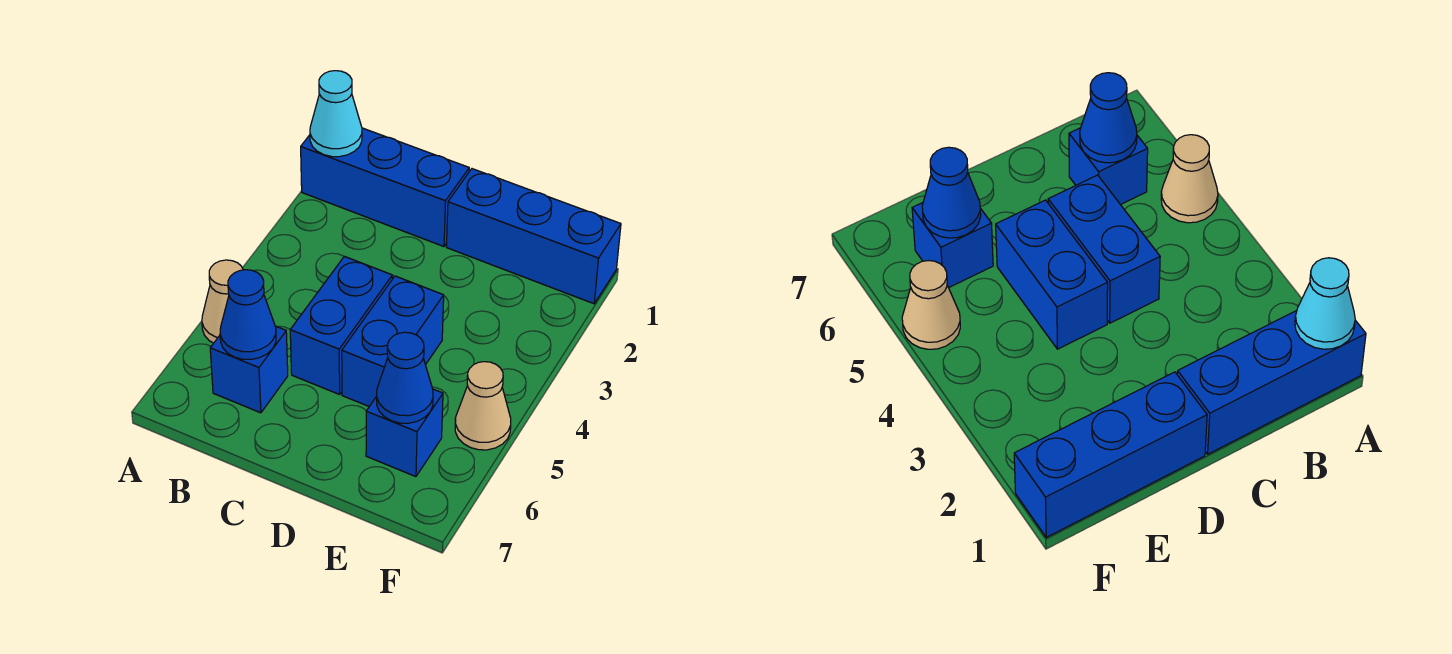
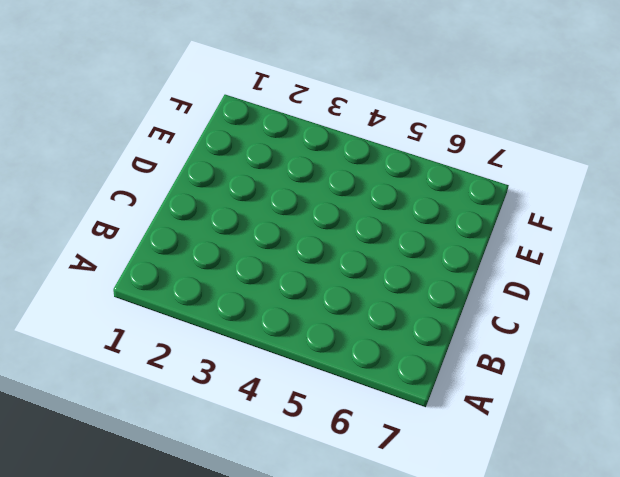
none -> blue 1x3 brick [301,128,469,247]
none -> tan 1x1 cone [202,260,243,343]

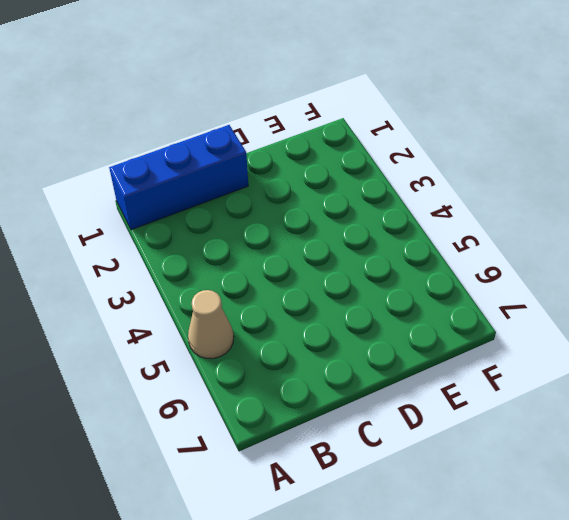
none -> blue 1x1 brick [210,326,288,413]
none -> blue 1x2 brick [290,256,392,394]

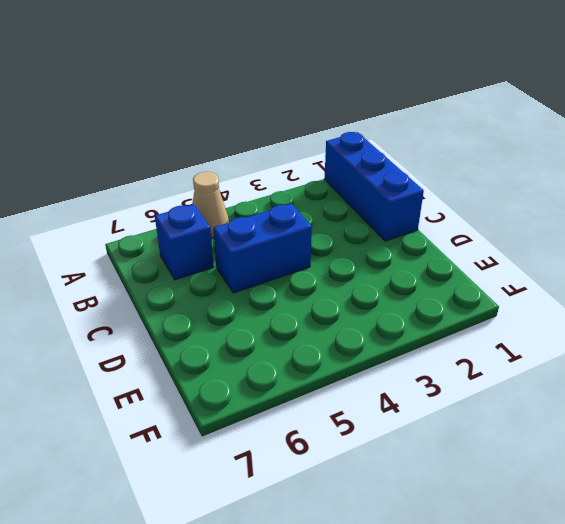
none -> blue 1x3 brick [446,169,621,304]
none -> blue 1x2 brick [342,276,444,406]

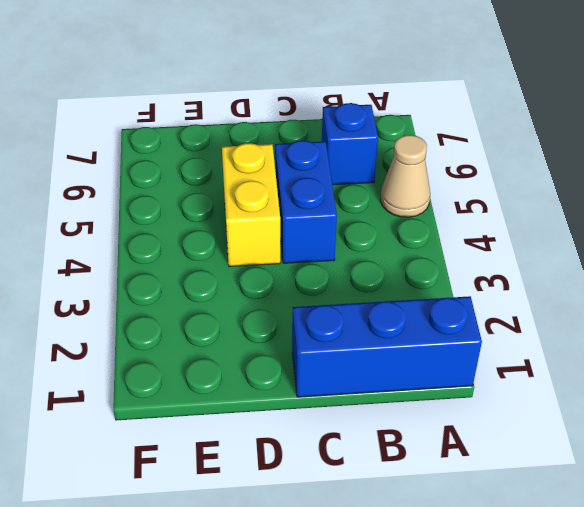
yellow 1x2 brick [222,143,280,267] -> blue 1x2 brick [342,276,444,406]
none -> blue 1x3 brick [446,169,621,304]
none -> blue 1x1 brick [366,389,443,477]

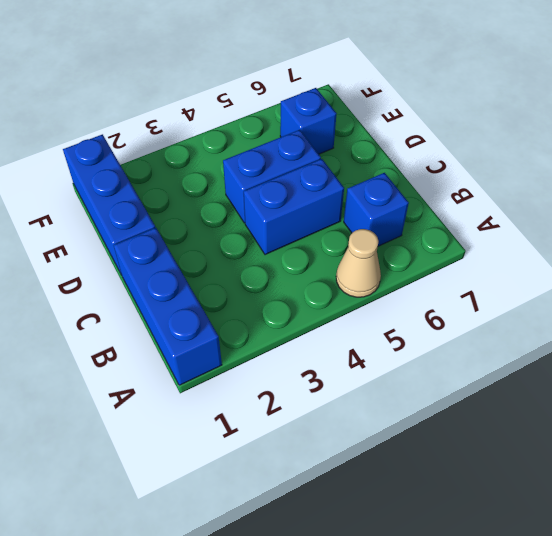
none -> tan 1x1 cone [455,362,511,450]
none -> cyan 1x1 cone [310,71,362,157]

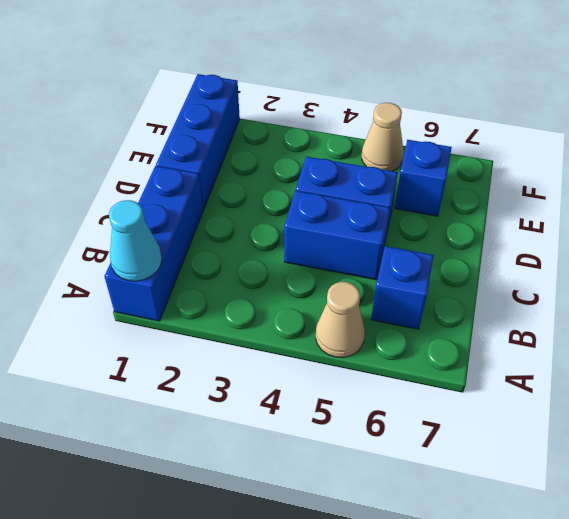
none -> blue 1x1 cone [220,270,276,359]
none -> blue 1x1 cone [377,332,433,423]

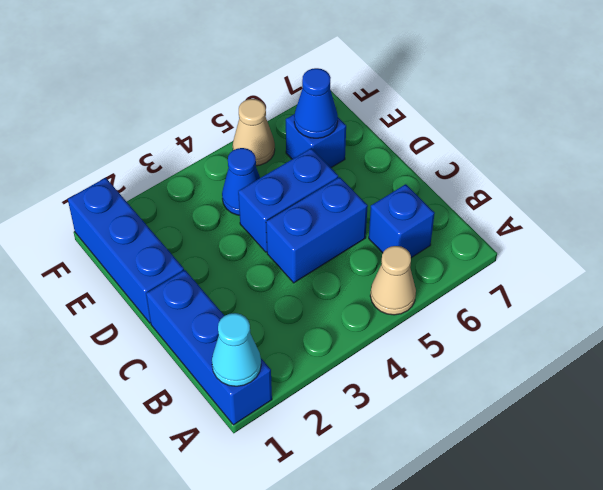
blue 1x1 cone [222,148,260,215] -> blue 1x1 cone moved to [220,270,276,359]

